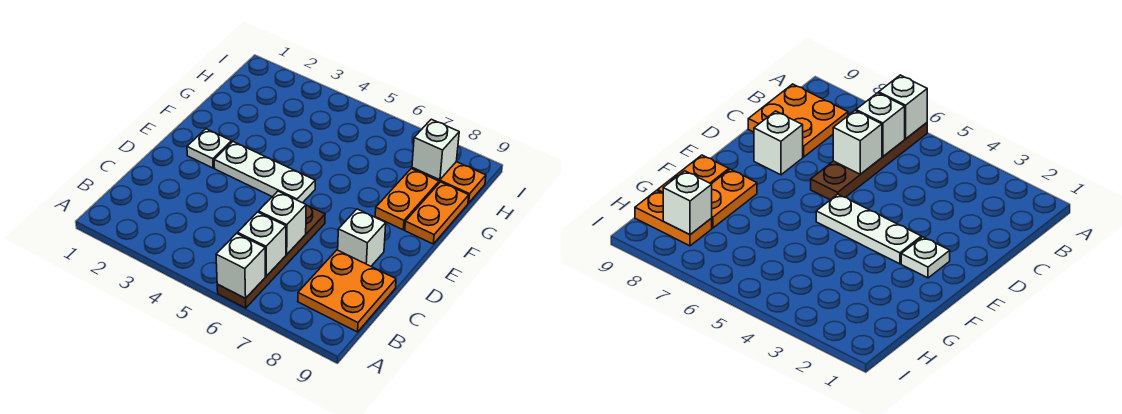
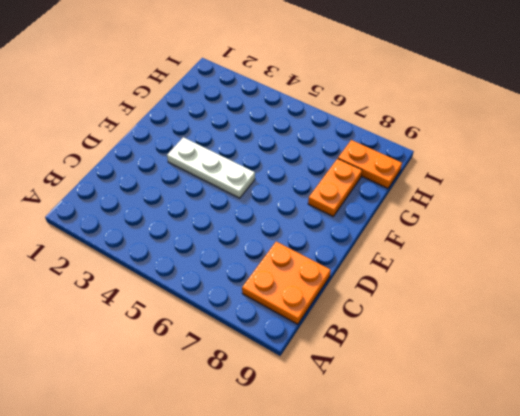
none -> brown 1x4 plate [217,205,325,308]
none -> white 1x1 brick [338,209,386,266]
none -> white 1x1 plate [187,129,232,168]

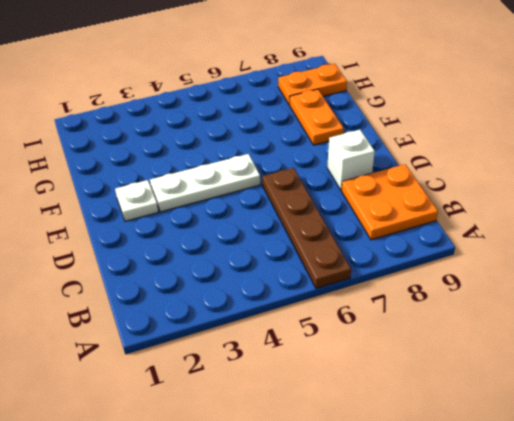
none -> orange 1x2 plate [405,182,469,244]
none -> white 1x1 brick [216,233,265,298]
none -> white 1x1 brick [238,212,286,276]

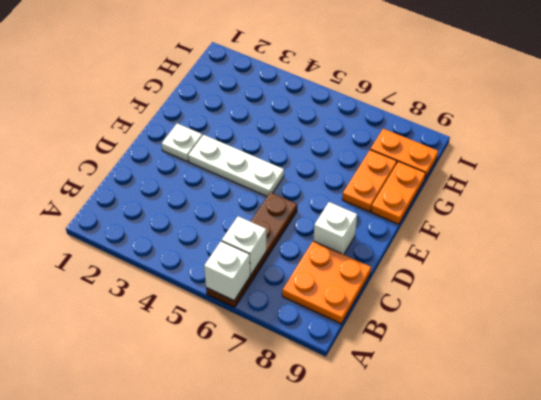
none -> white 1x1 brick [258,191,306,254]
none -> white 1x1 brick [412,119,459,180]

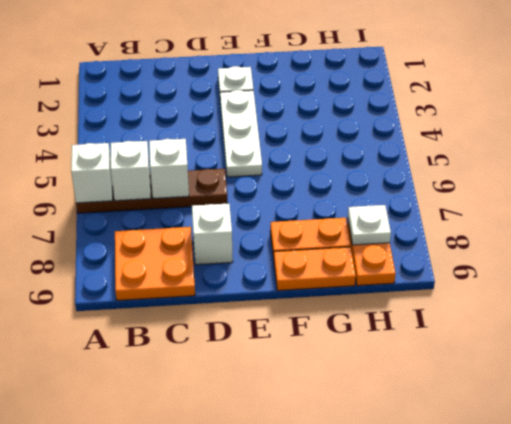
white 1x1 plate [348,205,391,245] -> white 1x1 brick [412,119,459,180]

